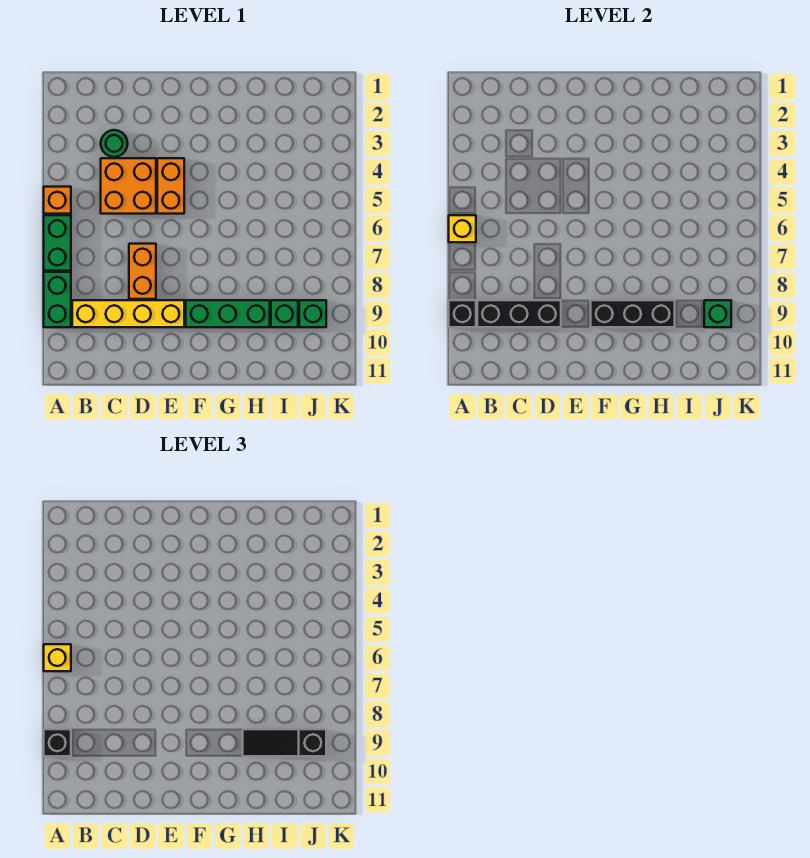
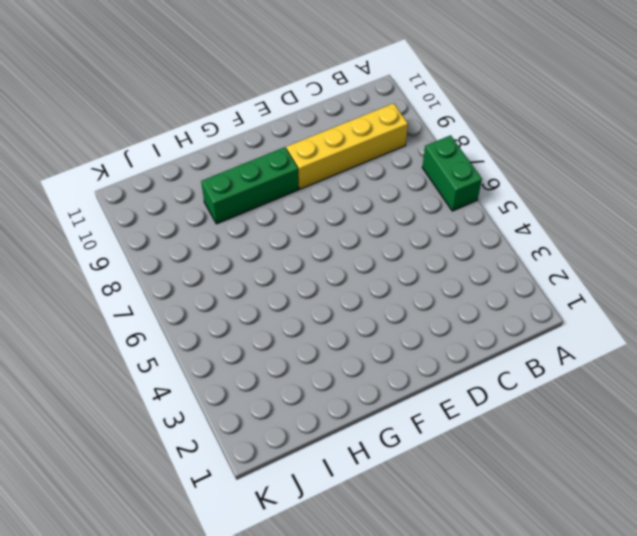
none -> orange 1x1 brick [44,187,71,214]
none -> green 1x2 brick [44,272,71,327]
none -> green 1x1 round brick [101,130,128,157]

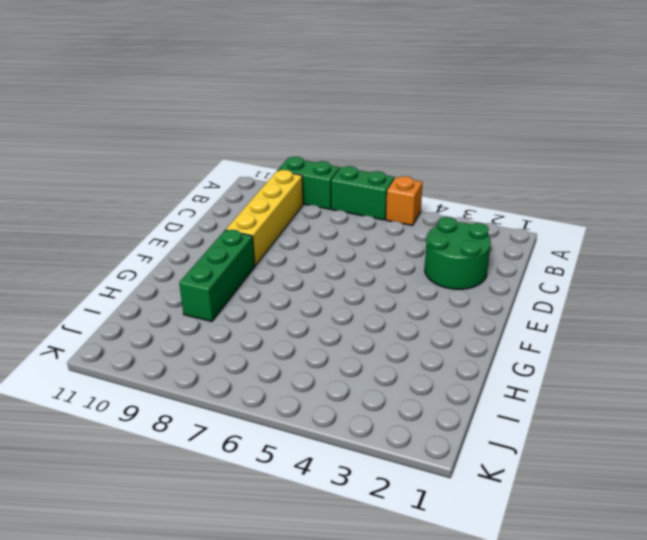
green 2x2 round brick [425,217,491,289] -> green 1x1 round brick [101,130,128,157]
none -> orange 2x2 brick [101,158,156,214]
none -> orange 1x2 brick [129,244,156,299]
none -> orange 1x2 brick [157,158,184,214]

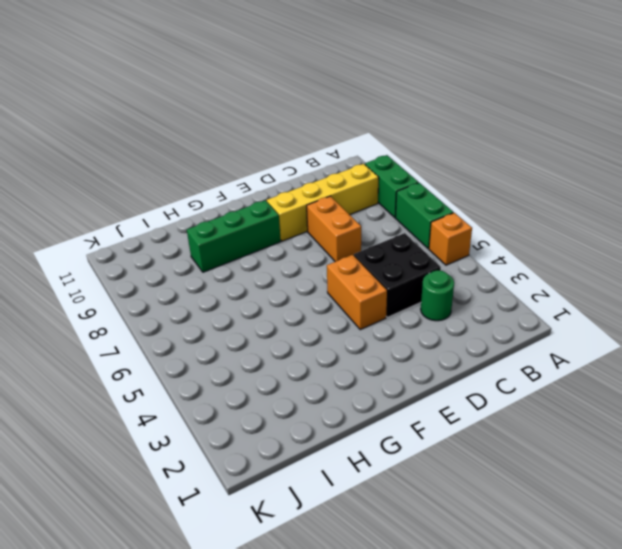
black 2x2 brick [354,233,441,317] -> orange 2x2 brick [101,158,156,214]
none -> green 1x1 brick [271,300,298,327]
none -> green 1x1 brick [299,300,326,327]
none -> yellow 1x1 brick [449,215,476,242]

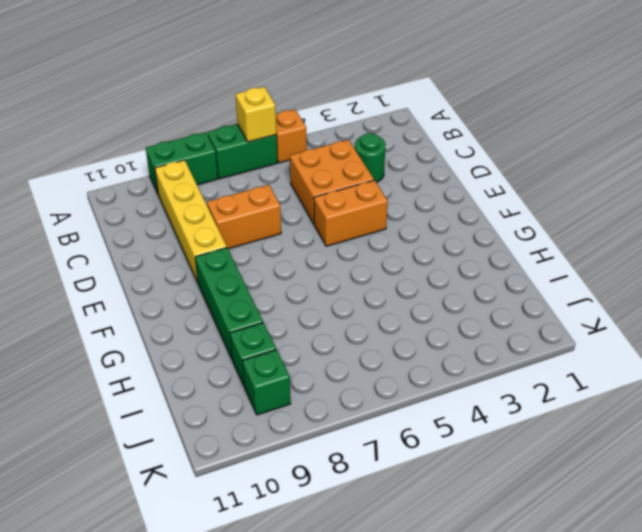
none -> black 1x1 brick [449,300,476,327]
none -> black 1x3 brick [477,300,561,327]
none -> black 1x3 brick [591,300,675,327]

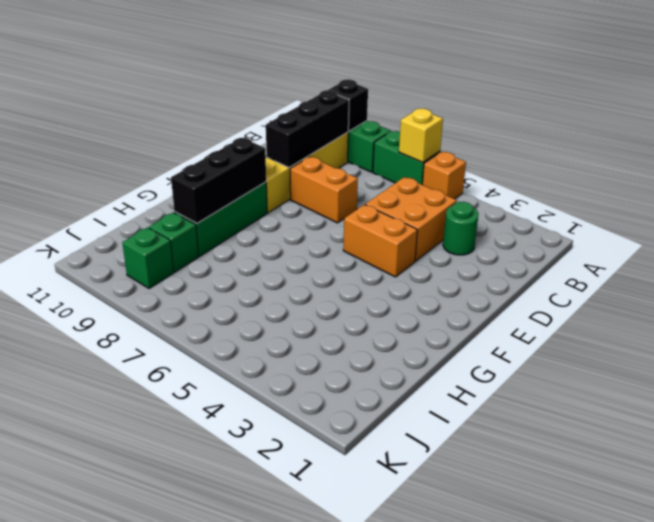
none -> green 1x1 brick [704,300,731,327]
none -> yellow 1x1 brick [44,644,71,671]
none -> black 1x1 brick [44,729,71,756]

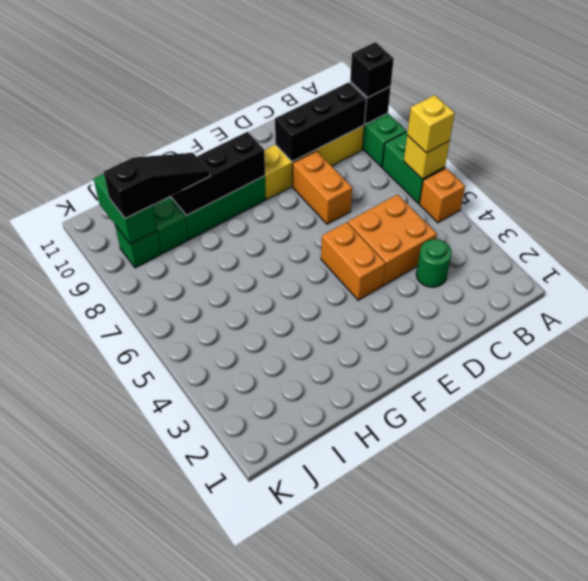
green 1x2 brick [94,174,157,244] -> green 1x1 brick [704,300,731,327]

